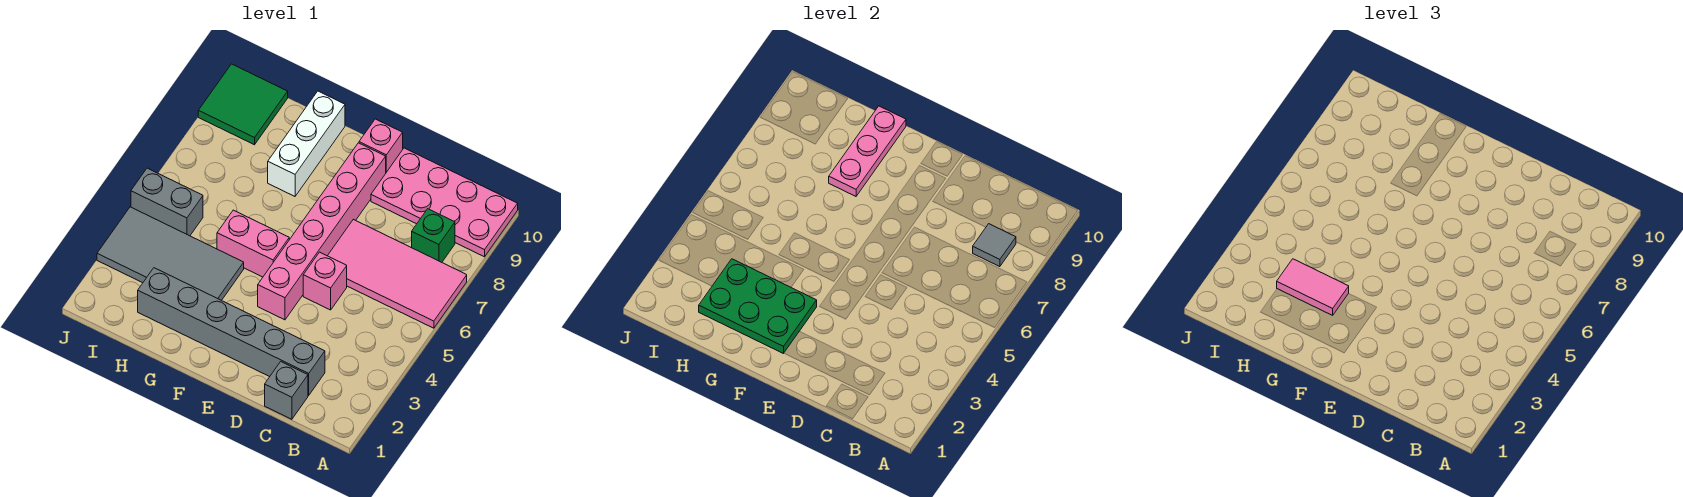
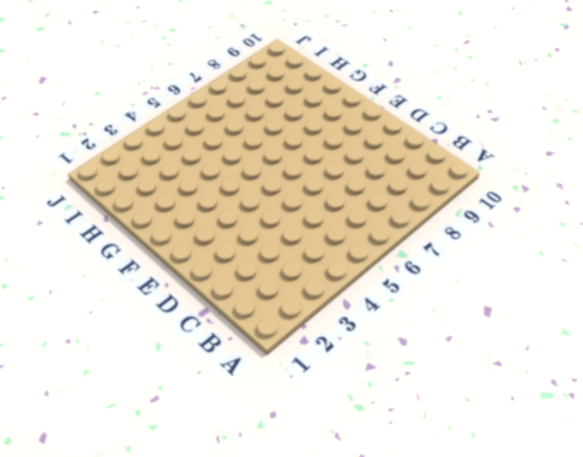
none -> pink 2x4 tile [328,219,467,328]
none -> pink 2x4 plate [371,148,518,257]
none -> green 1x1 brick [412,209,455,262]

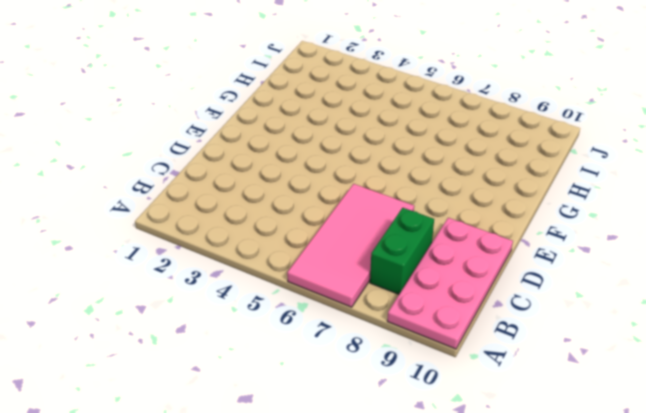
green 1x2 brick [370,208,434,294] -> green 1x1 brick [412,209,455,262]
none -> grey 1x1 brick [265,362,308,419]
none -> grey 1x6 brick [138,268,325,395]
none -> pink 1x1 brick [303,252,347,310]

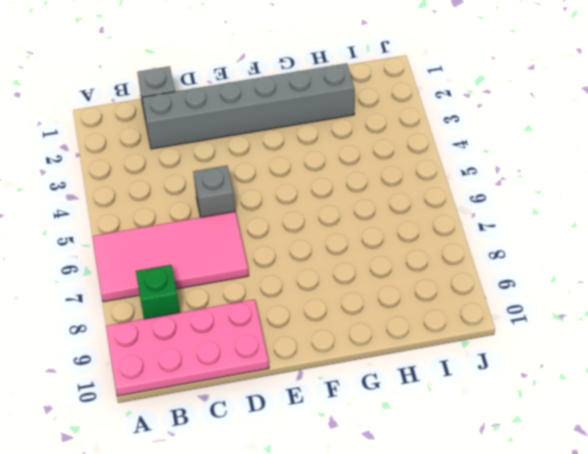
grey 1x1 brick [193,166,235,217] -> pink 1x1 brick [303,252,347,310]
none -> pink 1x6 brick [258,143,386,320]
none -> pink 1x1 brick [359,119,403,172]
none -> pink 1x2 brick [217,210,289,277]

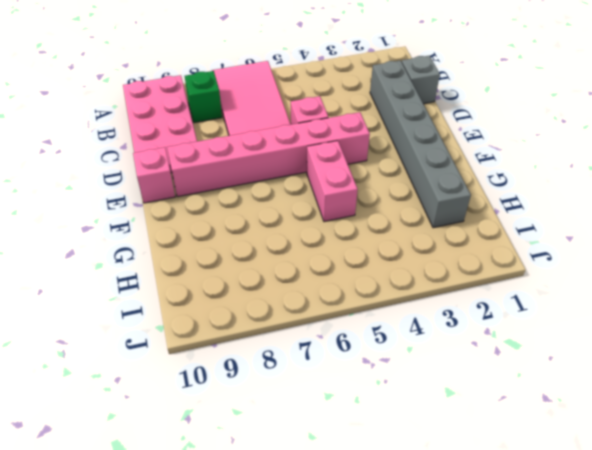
none -> grey 2x4 tile [97,207,244,300]
none -> white 1x3 brick [268,91,345,196]
none -> grey 1x2 brick [131,168,203,236]

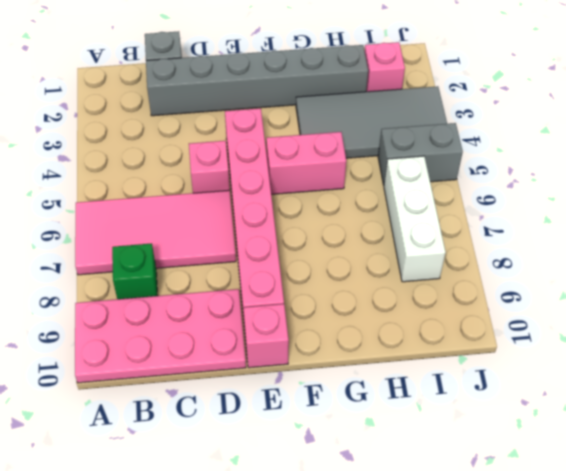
pink 1x1 brick [364,42,405,92] -> none
white 1x3 brick [384,156,446,282] -> white 1x3 brick moved to [268,91,345,196]
none -> green 2x2 tile [198,64,288,145]
none -> grey 1x1 tile [973,224,1016,267]
none -> green 2x3 plate [699,259,817,354]

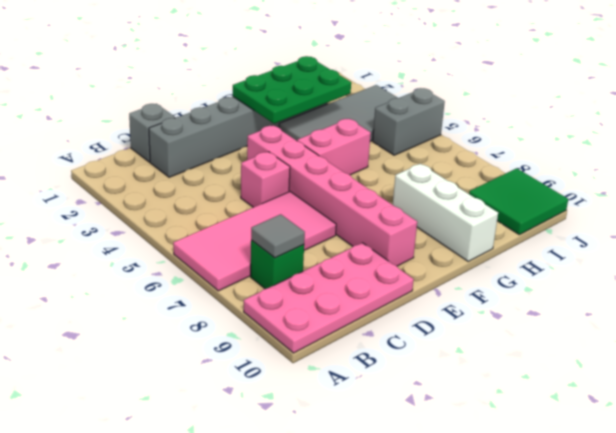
none -> pink 1x1 brick [359,119,403,172]
none -> pink 1x3 plate [829,106,906,196]
none -> pink 1x2 tile [1277,259,1349,315]

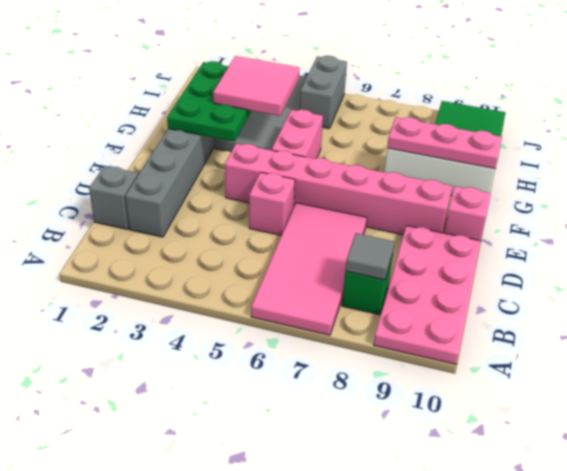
pink 2x2 tile [213,56,299,116] -> pink 1x2 tile [1277,259,1349,315]

